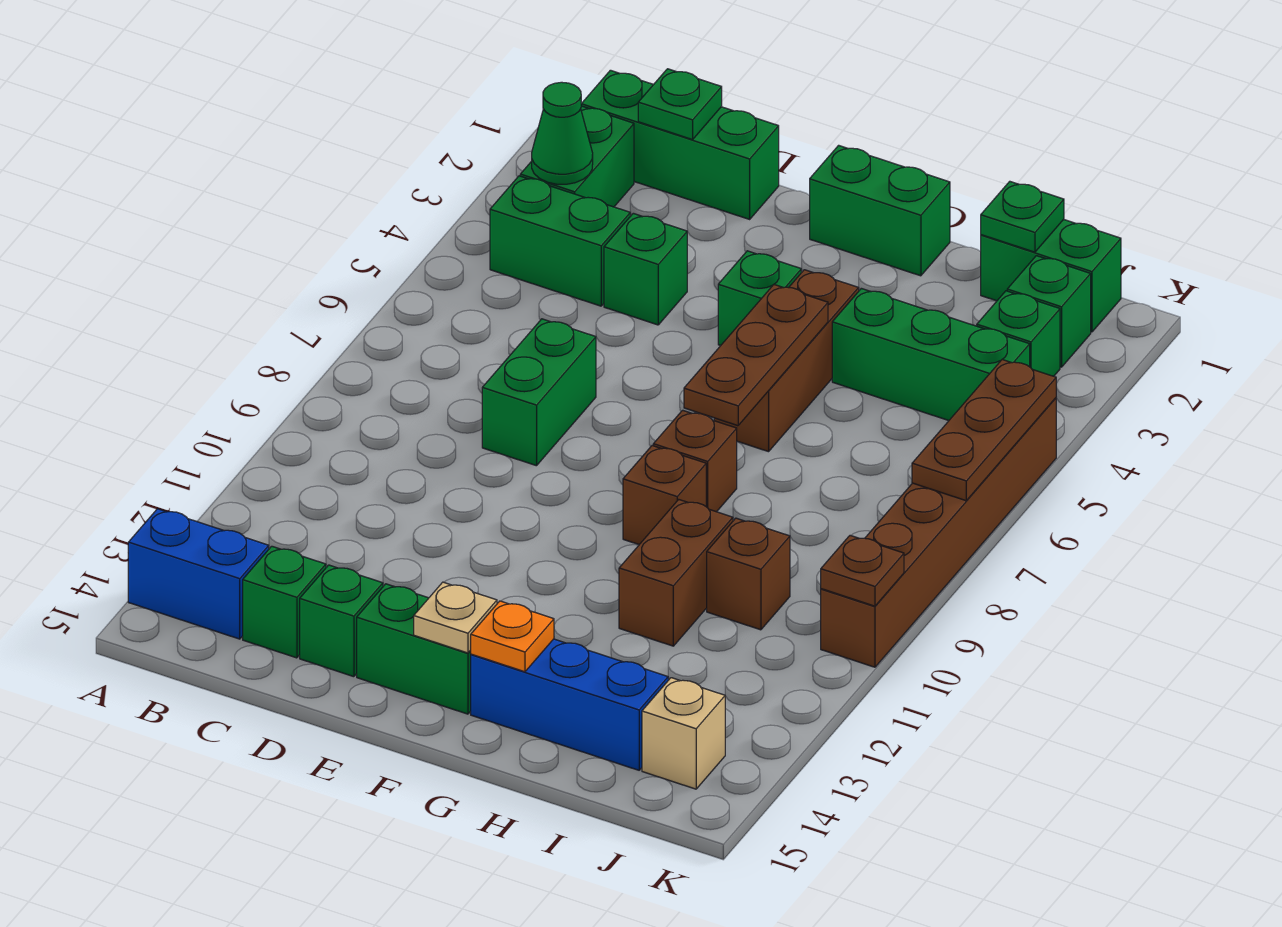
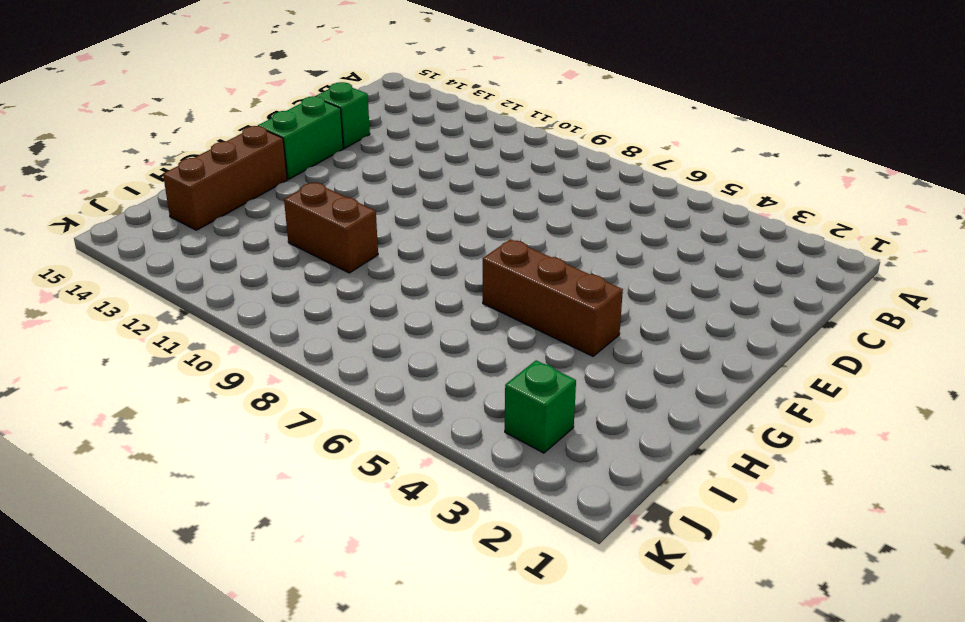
brown 1x3 brick [163,126,287,230] -> blue 1x3 brick [471,639,668,770]
none -> blue 1x2 brick [128,509,269,639]
none -> green 1x3 brick [581,70,779,219]
none -> green 1x2 brick [520,106,634,207]
none -> green 1x2 brick [490,176,630,306]

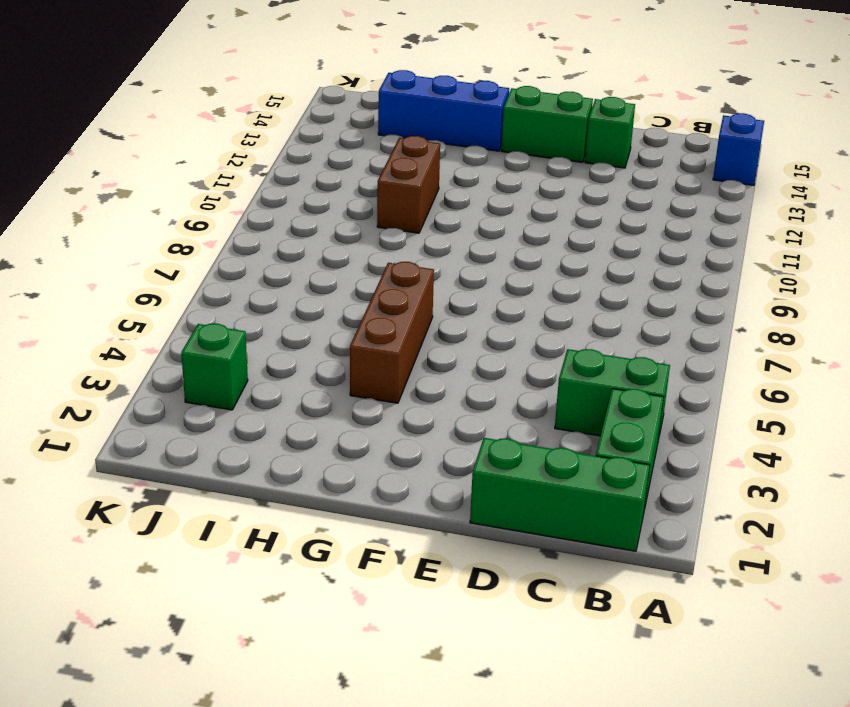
blue 1x1 brick [713,113,764,185] -> blue 1x2 brick [128,509,269,639]
none -> green 1x1 brick [243,546,326,658]
none -> green 1x1 brick [604,213,687,325]
none -> green 1x2 brick [482,319,596,466]
none -> green 1x2 brick [810,145,950,276]

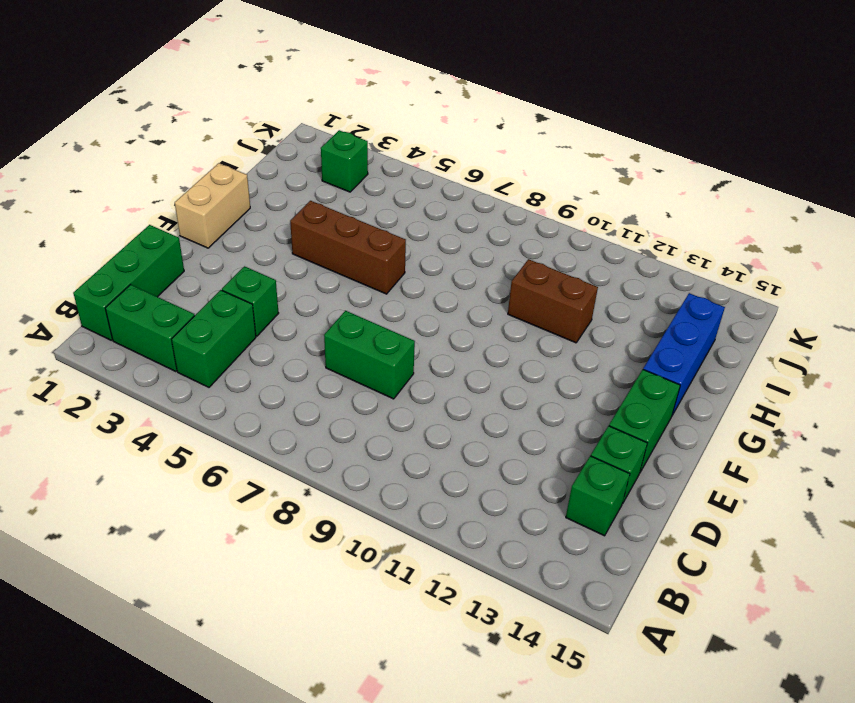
tan 1x2 brick [175,163,250,248] -> green 1x2 brick [810,145,950,276]
none -> blue 1x2 brick [128,509,269,639]
none -> green 1x1 brick [718,251,801,346]
none -> brown 1x1 brick [653,410,737,512]
none -> brown 1x1 brick [623,446,706,544]

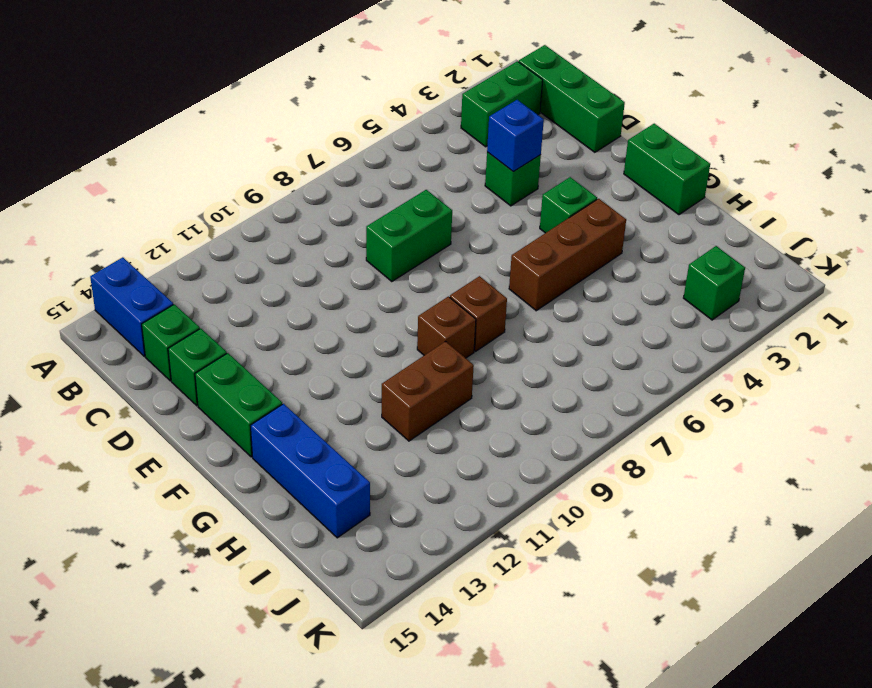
blue 1x1 brick [487,100,544,172] -> none
none -> green 1x2 brick [490,176,630,306]
none -> green 1x3 brick [832,288,1030,421]
none -> green 1x2 brick [980,219,1121,332]
none -> brown 1x1 brick [707,518,790,630]

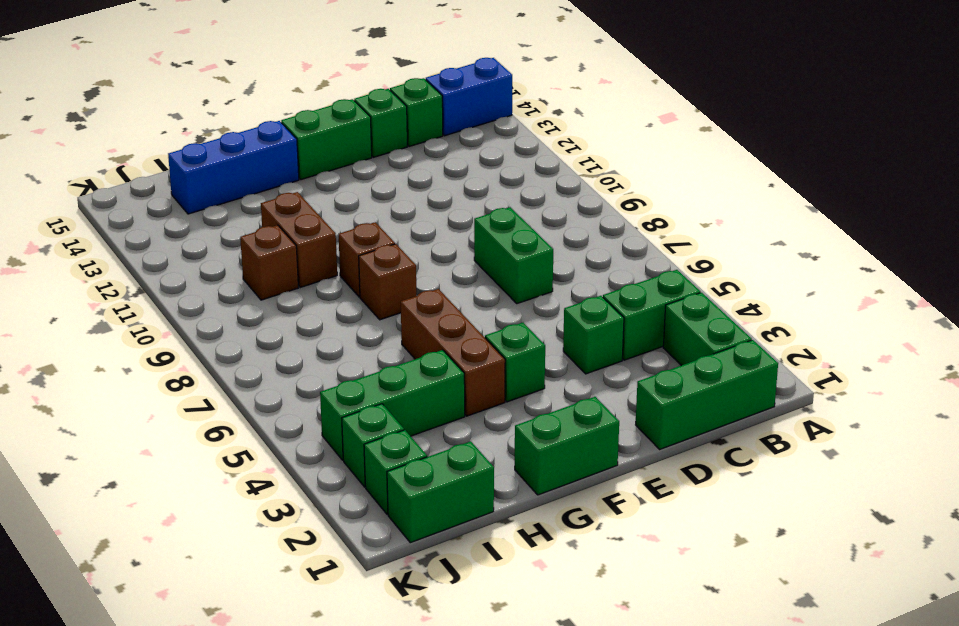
none -> tan 1x1 brick [642,678,725,789]
none -> brown 1x6 brick [821,398,1056,667]
none -> green 1x1 cone [532,82,593,184]
none -> green 1x1 plate [638,69,722,140]

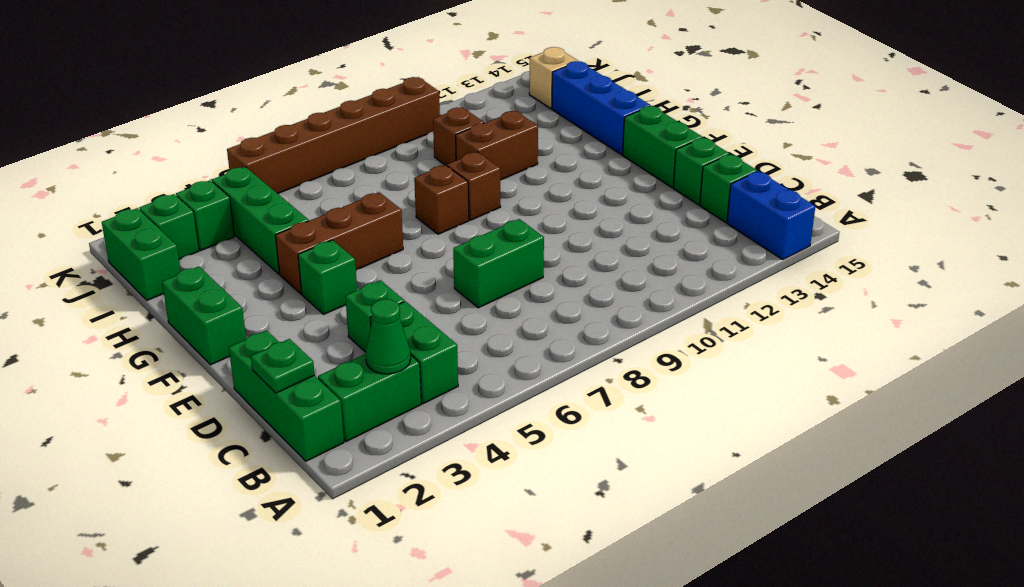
none -> tan 1x1 plate [414,582,497,653]
none -> brown 1x3 plate [684,285,828,426]
none -> orange 1x1 plate [471,601,554,672]
none -> green 1x1 plate [981,181,1064,252]

